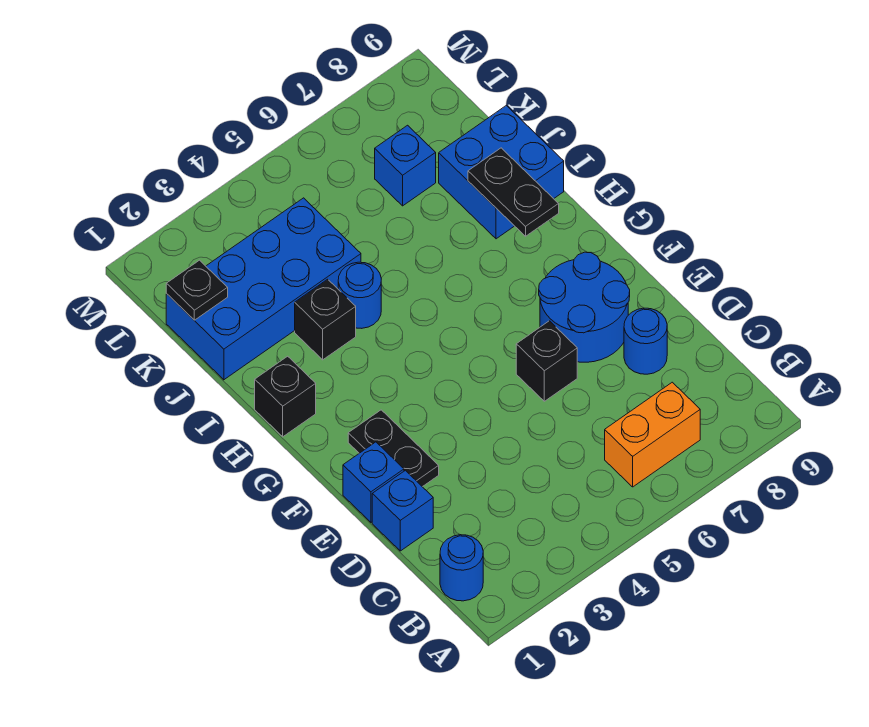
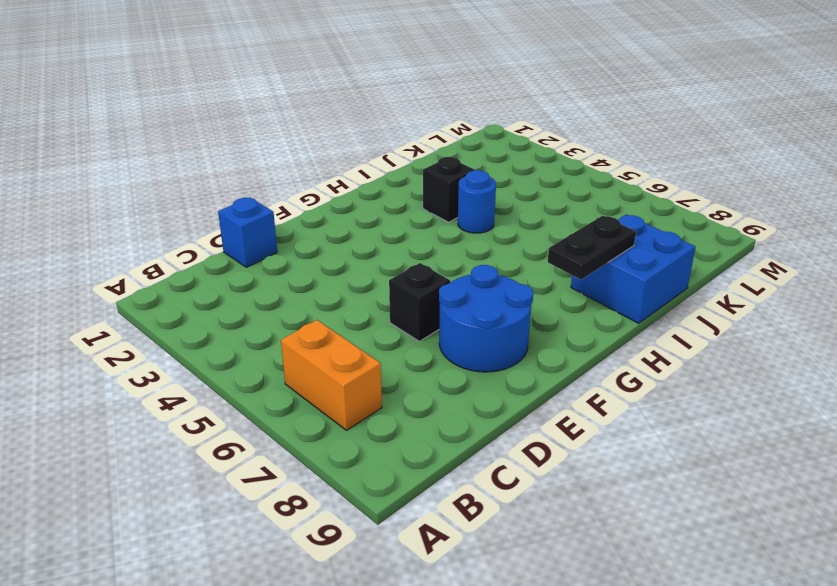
none -> blue 1x1 round brick [440,535,483,601]
none -> blue 1x1 round brick [624,308,667,374]
none -> blue 1x1 brick [343,442,404,522]

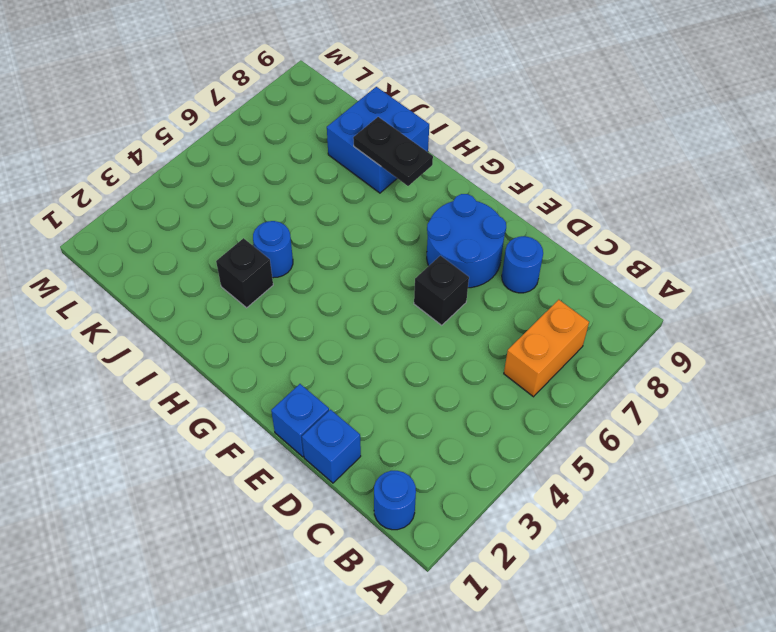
none -> black 1x2 plate [348,410,439,487]
none -> black 1x1 brick [255,356,316,437]
none -> blue 2x4 brick [166,198,361,380]

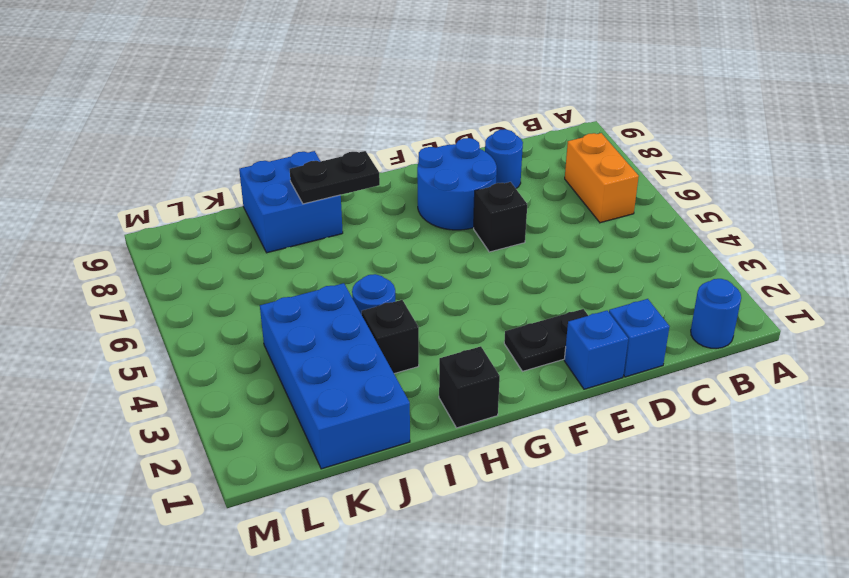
none -> blue 1x1 brick [375,125,436,206]
none -> black 1x1 plate [166,260,228,320]

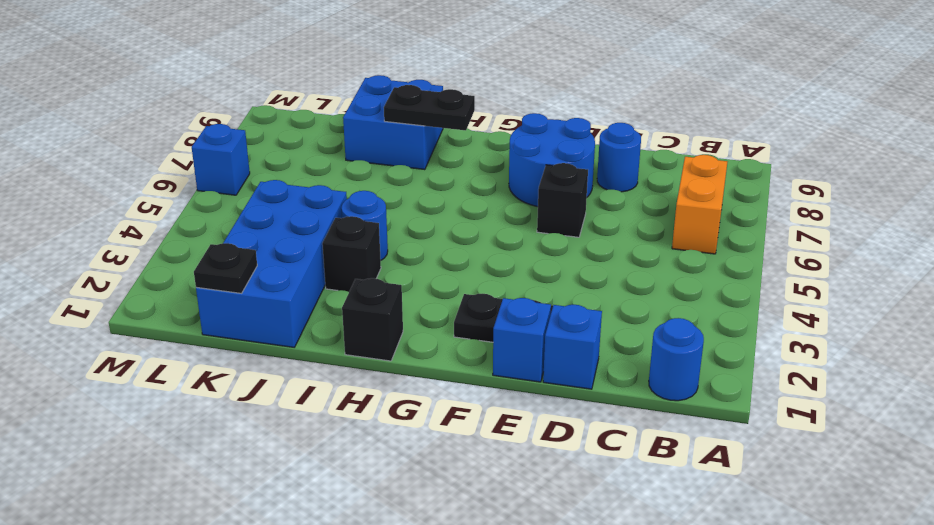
blue 1x1 brick [192,124,250,195] -> blue 1x1 brick moved to [375,125,436,206]

